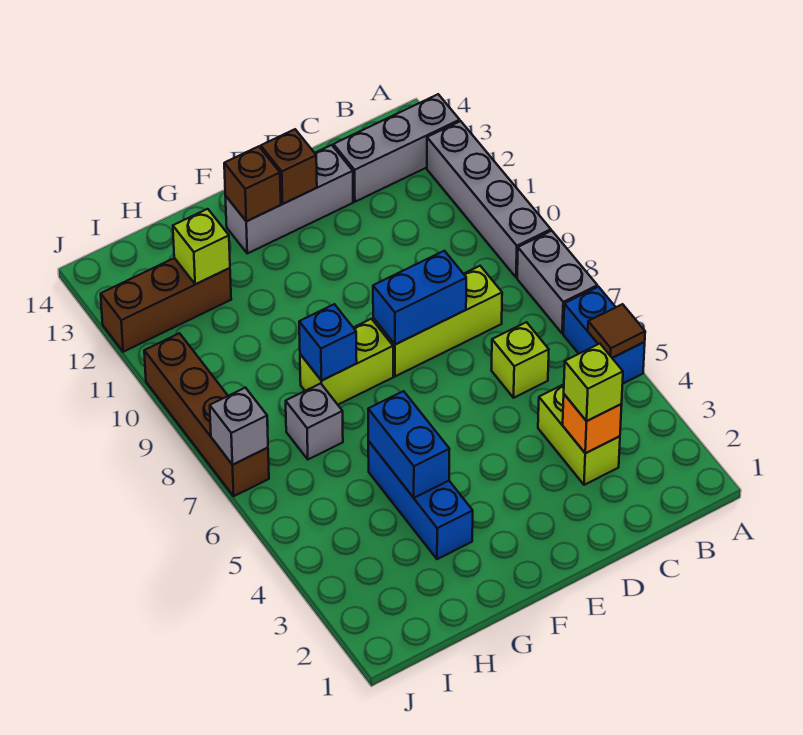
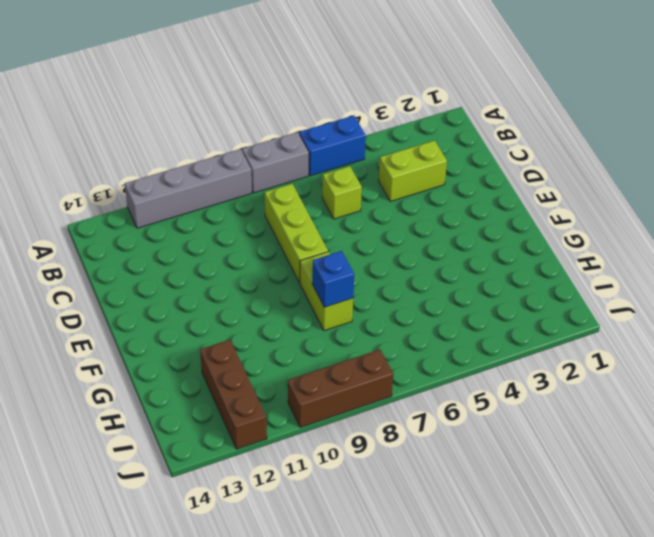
brown 1x3 brick [288,350,393,427] -> brown 1x4 brick [144,333,269,496]
none -> grey 1x3 brick [333,94,460,202]
none -> grey 1x3 brick [225,145,353,253]
none -> blue 1x3 brick [368,441,473,559]

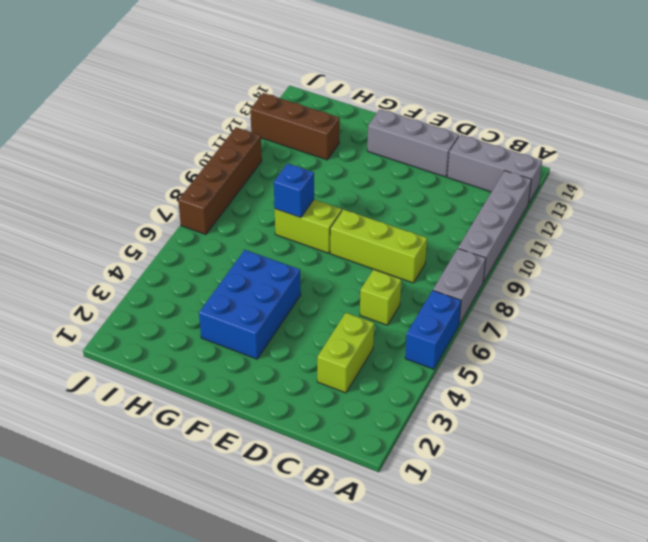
blue 2x3 brick [199,250,301,359] -> blue 1x3 brick [368,441,473,559]
none -> grey 1x1 brick [286,383,343,459]
none -> brown 1x1 tile [588,304,645,358]
none -> orange 1x1 brick [563,394,622,453]

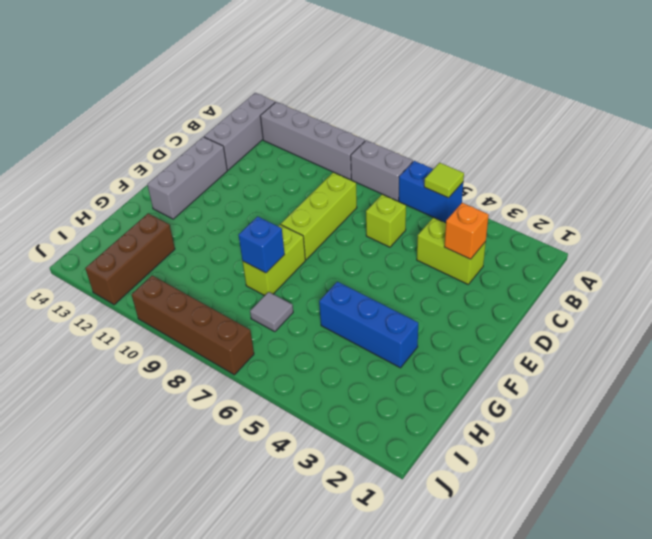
lime 1x1 tile [424,163,464,198] -> brown 1x1 tile [588,304,645,358]
grey 1x1 tile [250,292,293,332] -> grey 1x1 brick [286,383,343,459]
none -> blue 1x2 brick [373,251,466,345]
none -> brown 1x1 brick [261,129,317,204]
none -> brown 1x1 brick [224,146,281,221]

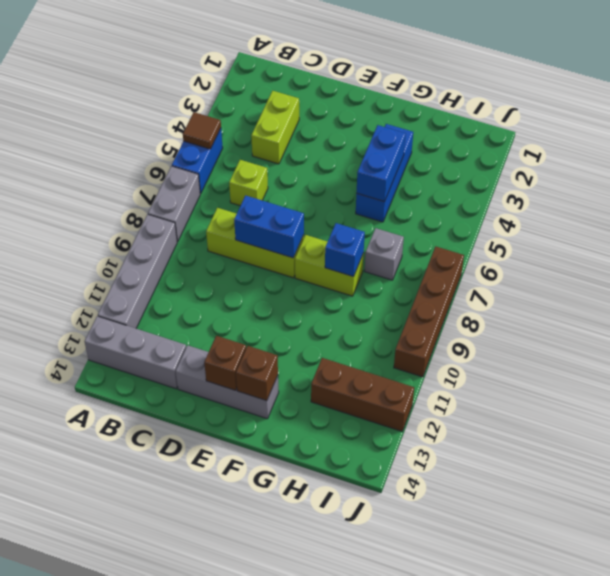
none -> orange 1x1 brick [563,394,622,453]
none -> lime 1x1 brick [173,209,230,284]
none -> grey 1x1 brick [210,388,268,465]

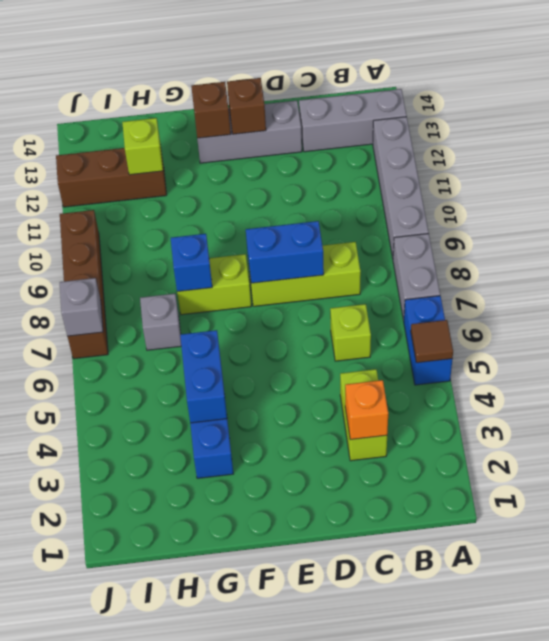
none -> lime 1x1 brick [564,344,623,421]

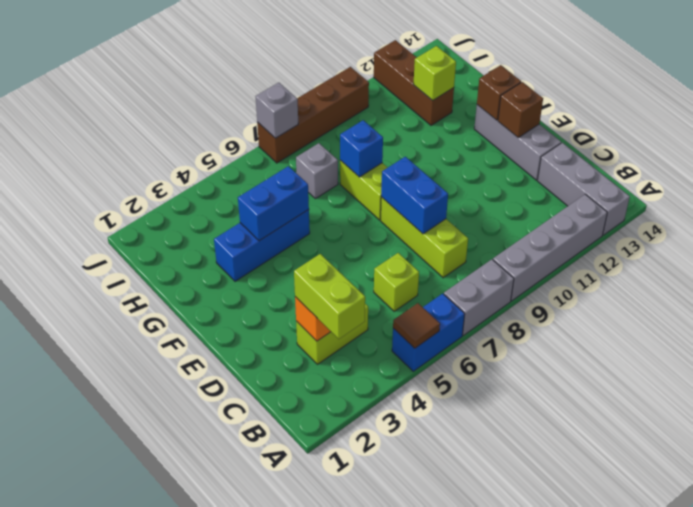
lime 1x2 brick [294,254,365,339] -> lime 1x1 brick [564,344,623,421]

